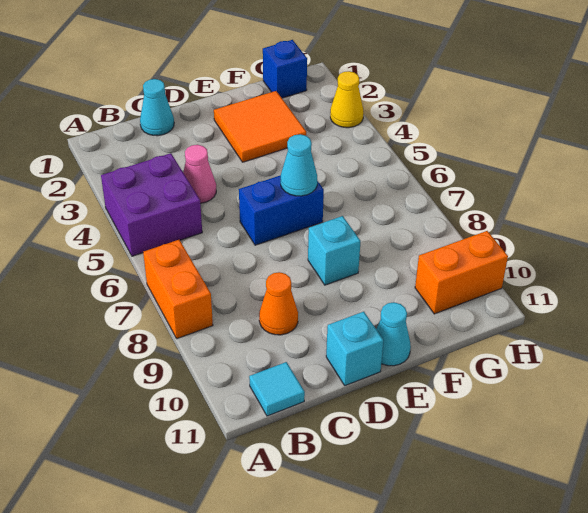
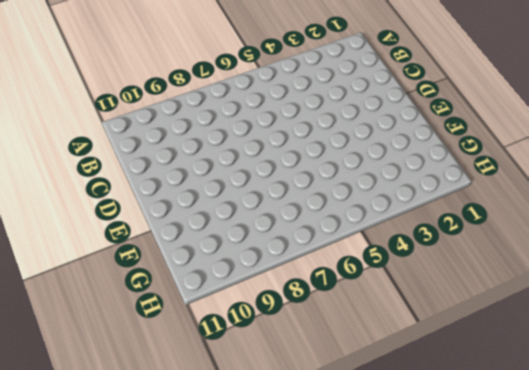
none -> purple 2x2 brick [101,153,202,256]
none -> orange 1x2 brick [143,240,213,339]
none -> cyan 1x1 tile [249,362,305,416]

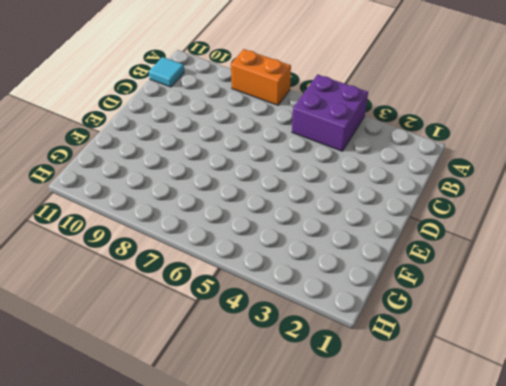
none -> cyan 1x1 cone [140,79,174,136]
none -> pink 1x1 cone [183,145,216,203]
none -> orange 1x1 cone [259,272,298,335]

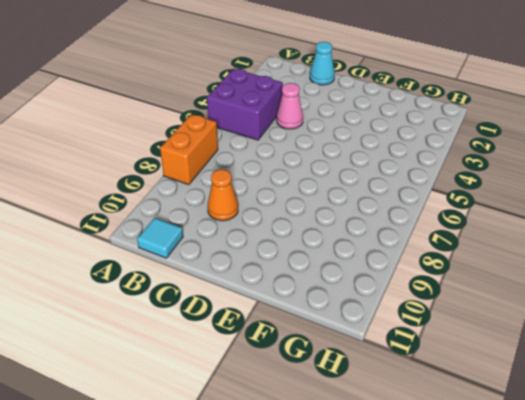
none -> blue 1x2 brick [239,175,324,245]
none -> cyan 1x1 brick [326,312,383,386]
none -> orange 2x2 tile [214,91,306,162]

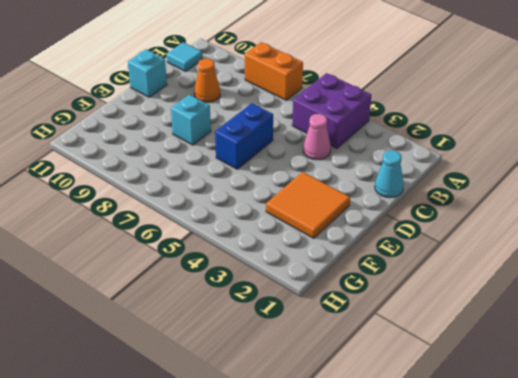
none -> cyan 1x1 cone [376,302,411,366]
none -> blue 1x1 brick [263,40,307,98]
none -> orange 1x2 brick [415,231,508,314]

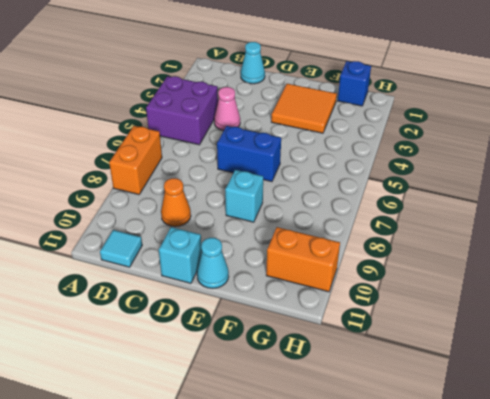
none -> yellow 1x1 cone [330,71,364,128]
none -> cyan 1x1 cone [281,134,317,196]

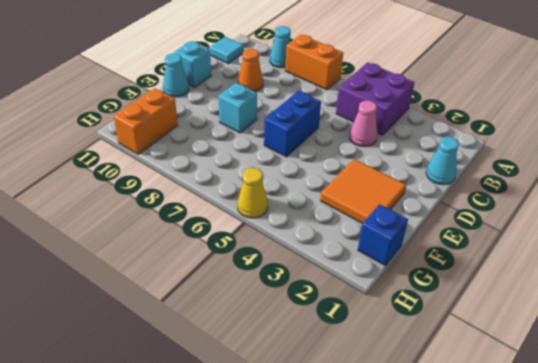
cyan 1x1 cone [270,26,291,68] -> cyan 1x1 cone moved to [281,134,317,196]
yellow 1x1 cone [237,168,268,218] -> yellow 1x1 cone moved to [330,71,364,128]

